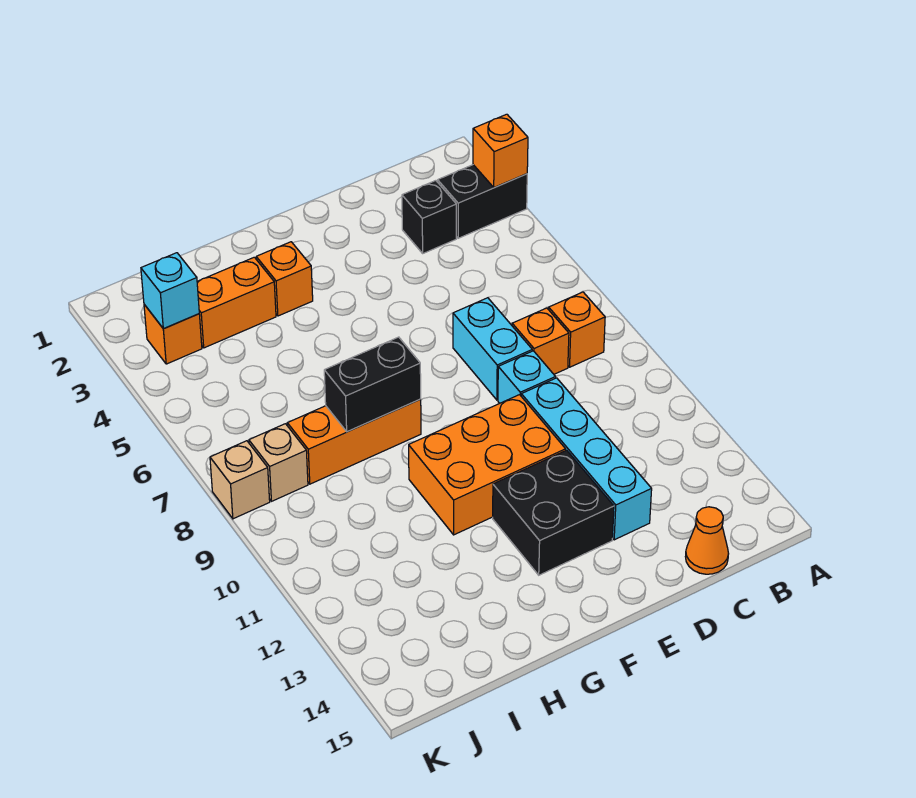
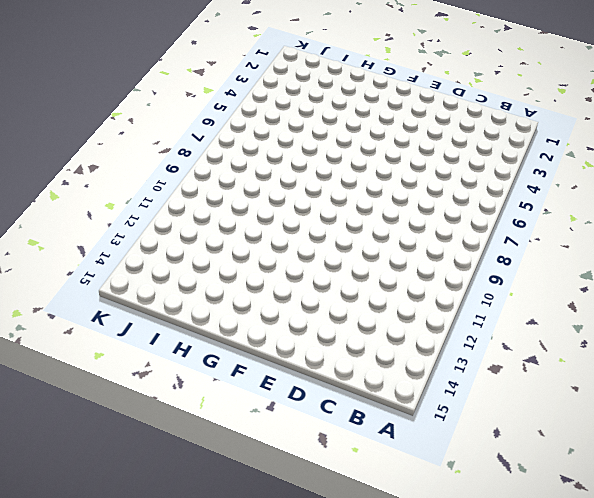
none -> black 1x2 brick [438,165,527,238]
none -> orange 1x1 brick [549,292,605,367]
none -> black 1x1 brick [402,181,456,253]

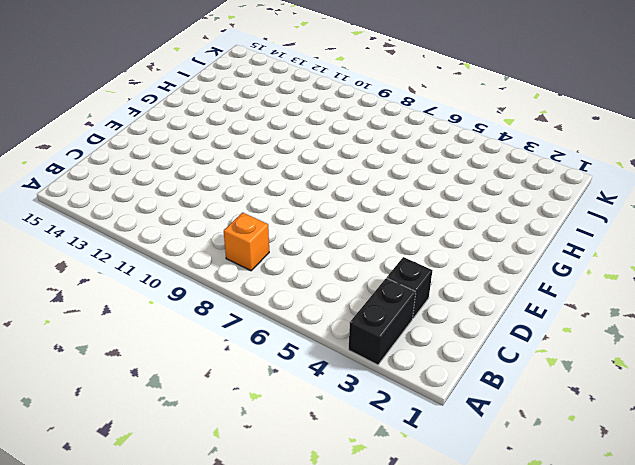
none -> orange 1x1 brick [512,308,569,374]
none -> orange 1x1 cone [685,507,729,574]
none -> cyan 1x2 brick [453,298,532,400]

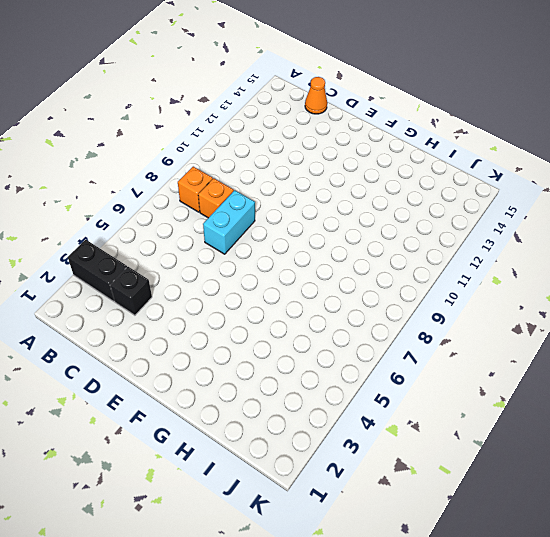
none -> cyan 1x1 brick [498,351,556,403]
none -> cyan 1x4 brick [521,378,652,540]
none -> orange 2x3 brick [409,395,566,535]

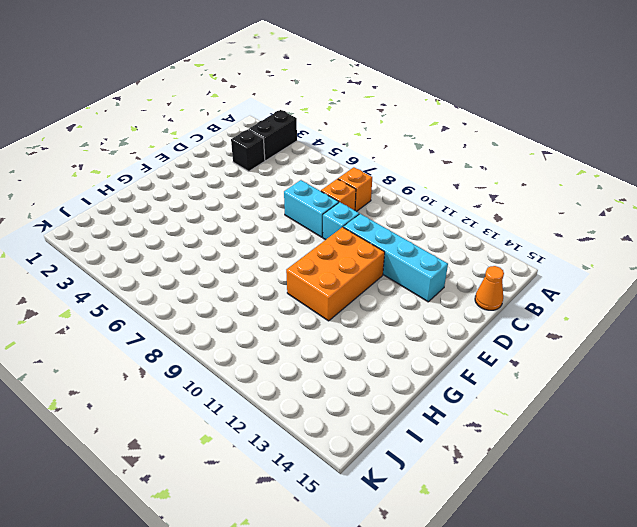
none -> black 2x2 brick [493,450,614,575]
none -> orange 1x1 brick [256,242,313,316]
none -> orange 1x3 brick [287,399,421,484]

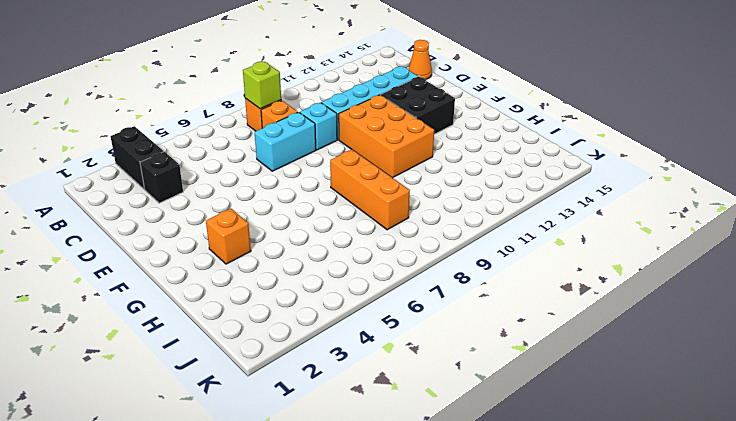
lime 1x1 brick [243,62,281,109] -> none
none -> orange 1x2 brick [197,257,276,348]
none -> orange 1x1 brick [144,304,202,364]
none -> tan 1x1 brick [249,424,308,501]

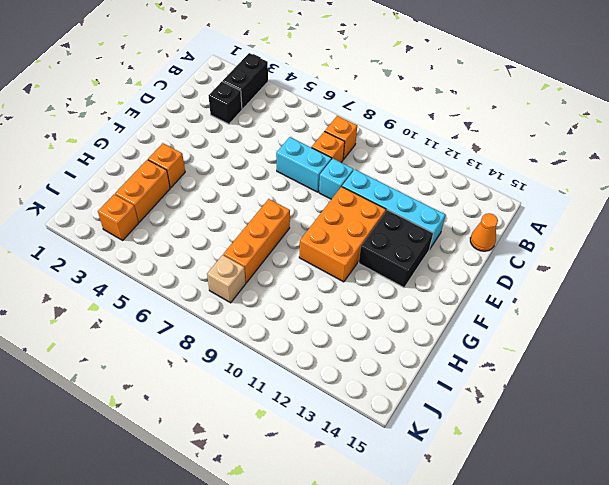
none -> tan 1x1 brick [210,441,270,519]
none -> orange 1x1 brick [473,114,528,188]
none -> black 1x2 brick [324,337,421,432]

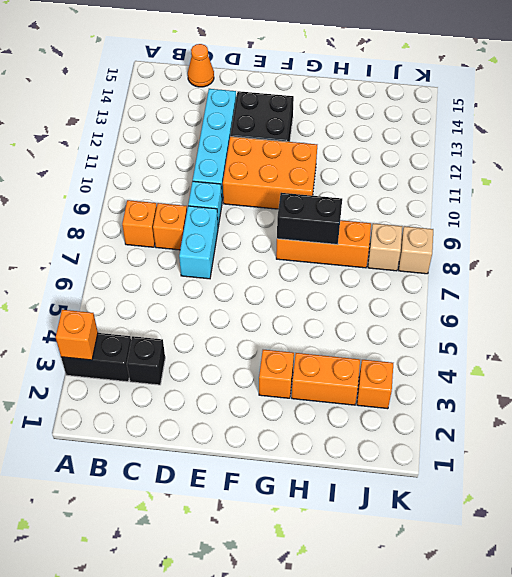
none -> cyan 1x1 brick [141,253,199,329]

